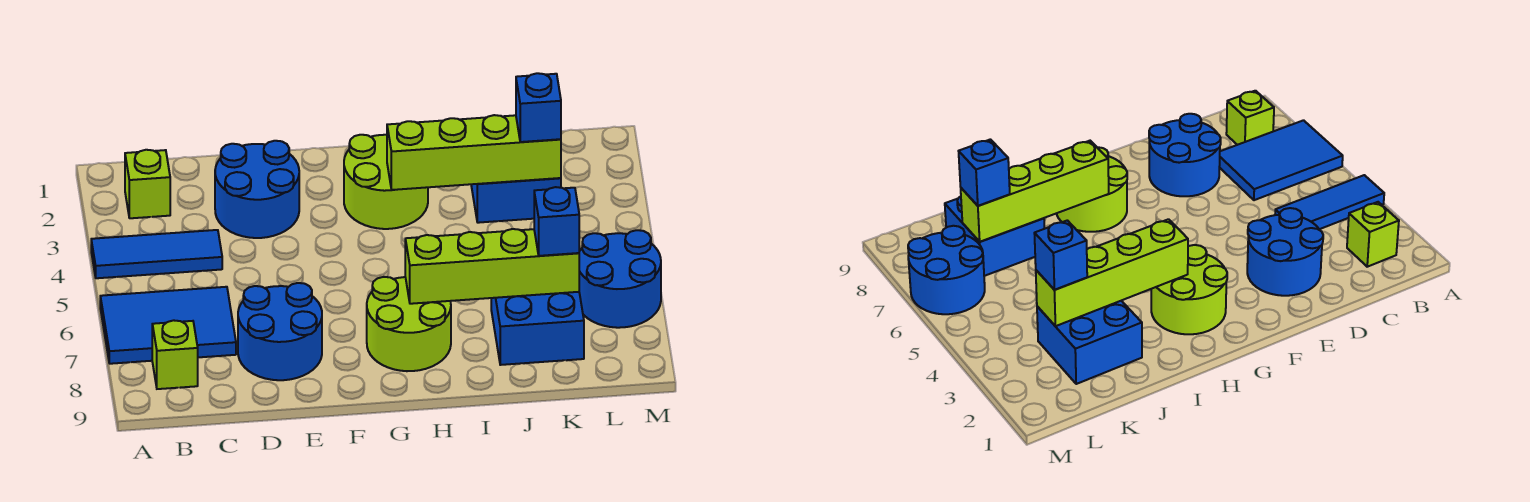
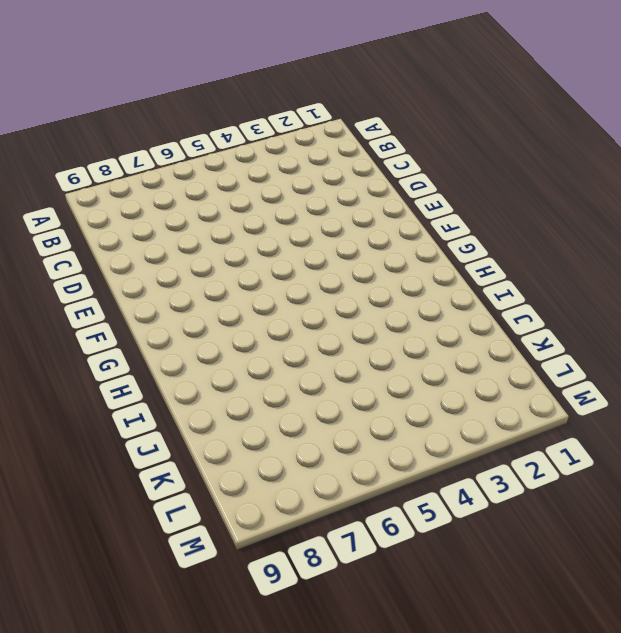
none -> blue 1x3 tile [91,230,222,278]
none -> blue 2x3 tile [100,287,236,364]
none -> lime 1x1 brick [125,150,170,218]

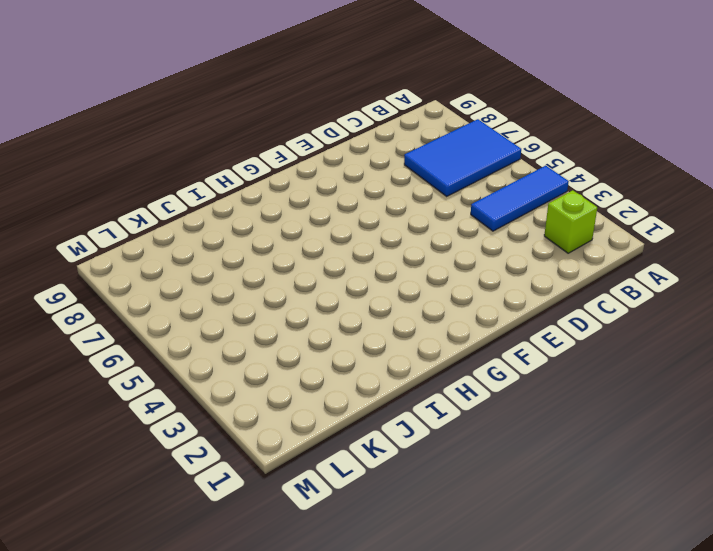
none -> lime 1x1 brick [152,320,198,389]
none -> blue 2x2 round brick [215,141,299,238]
none -> blue 2x2 round brick [238,283,322,380]

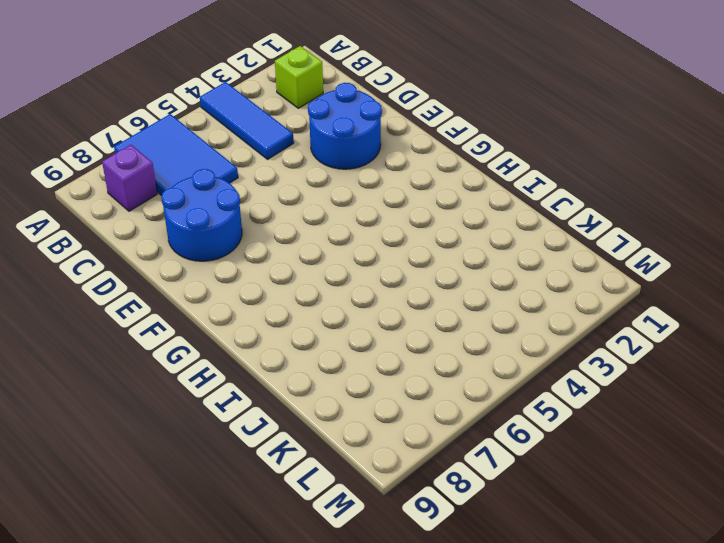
purple 1x1 brick [102,145,157,211] -> lime 1x1 brick [152,320,198,389]
none -> lime 2x2 round brick [344,135,428,229]
none -> lime 2x2 round brick [367,277,451,371]
none -> blue 2x2 brick [471,178,561,223]

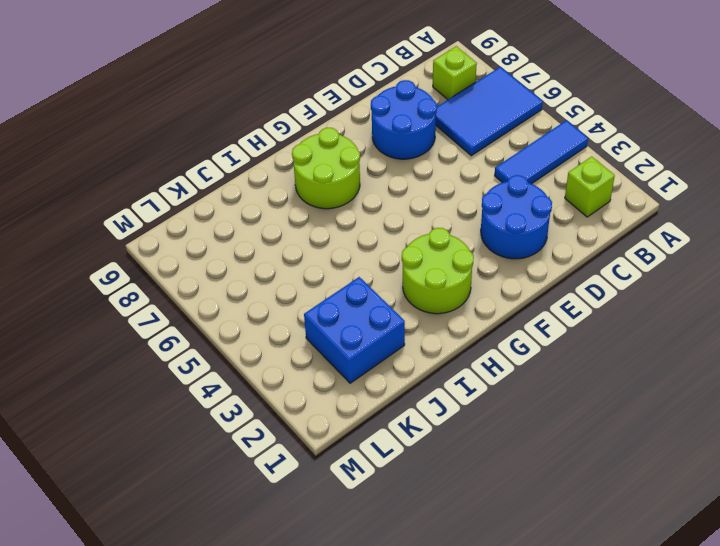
none -> blue 2x2 brick [491,292,584,365]
none -> blue 2x2 round brick [579,230,661,328]
none -> lime 1x4 brick [387,115,561,190]

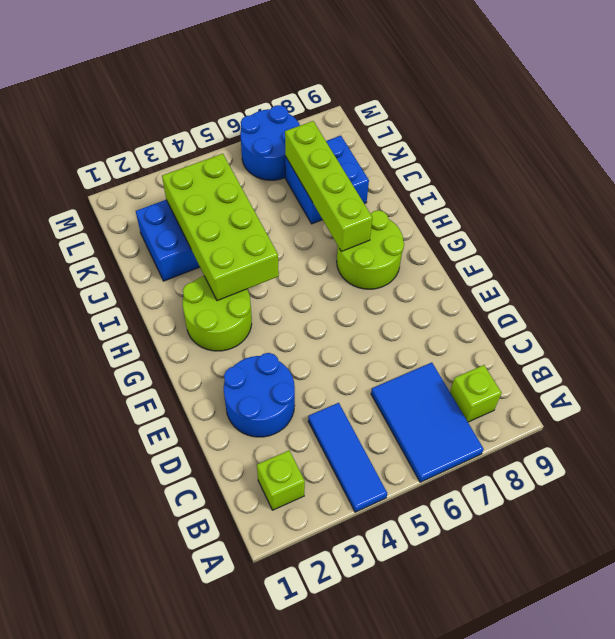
lime 2x4 brick [162,154,279,301] -> lime 1x4 brick [387,115,561,190]
none -> blue 2x2 round brick [238,283,322,380]
none -> blue 1x1 brick [516,73,561,142]
none -> blue 1x1 brick [534,187,579,256]

